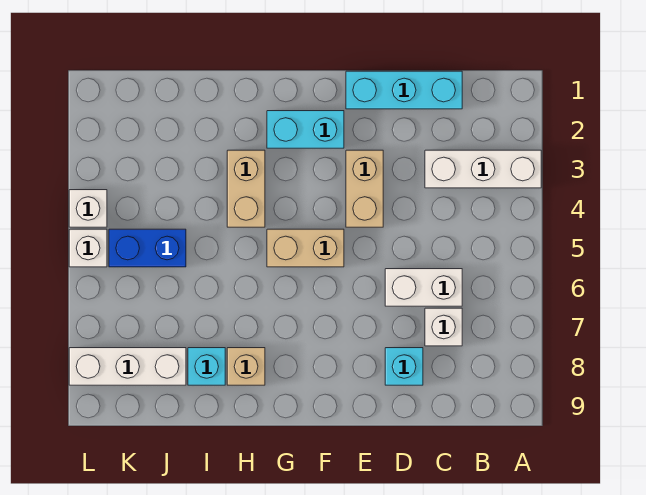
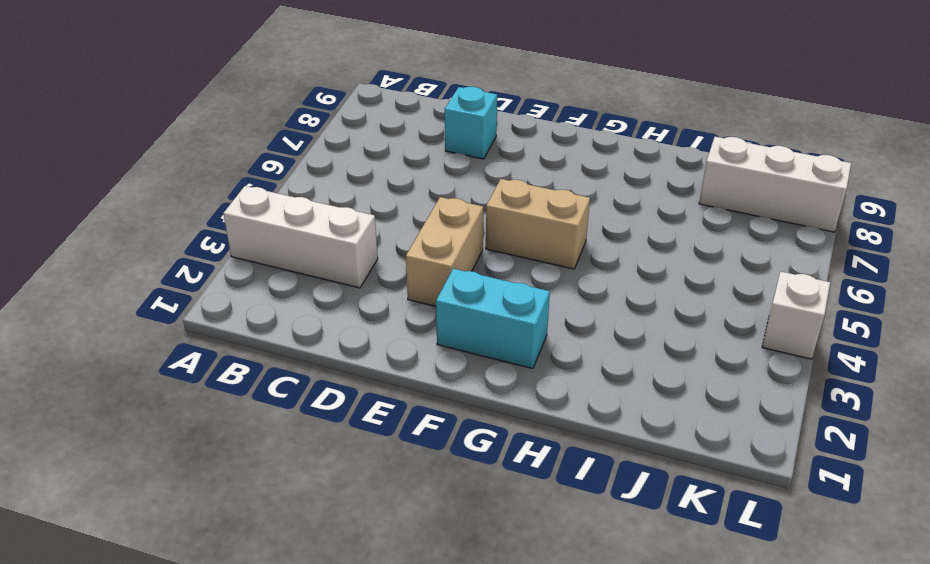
none -> cyan 1x3 brick [346,71,462,109]
none -> white 1x2 brick [385,269,462,306]
none -> white 1x1 brick [425,308,462,346]

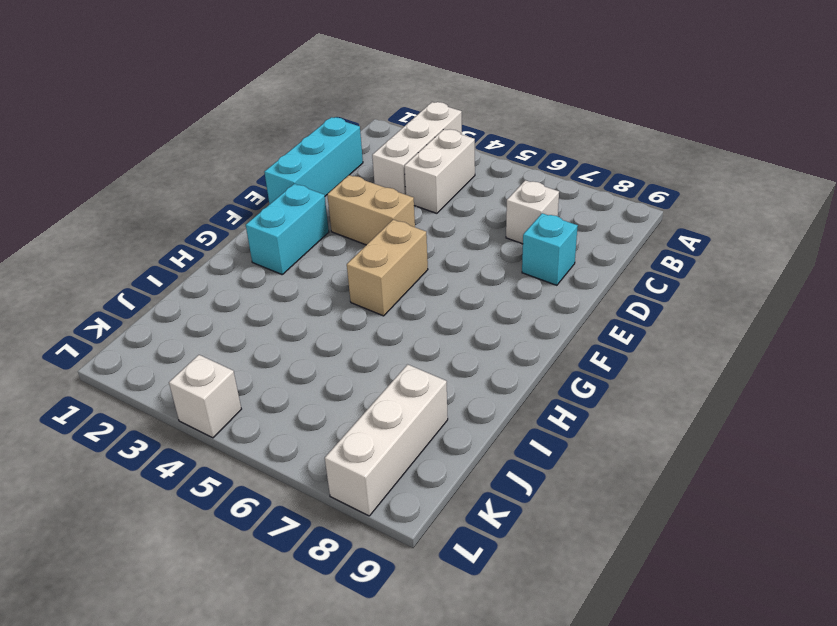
white 1x2 brick [404,129,475,213] -> white 1x2 brick moved to [385,269,462,306]
none -> tan 1x2 brick [227,150,265,227]
none -> tan 1x1 brick [227,348,265,385]
none -> cyan 1x1 brick [188,348,225,385]

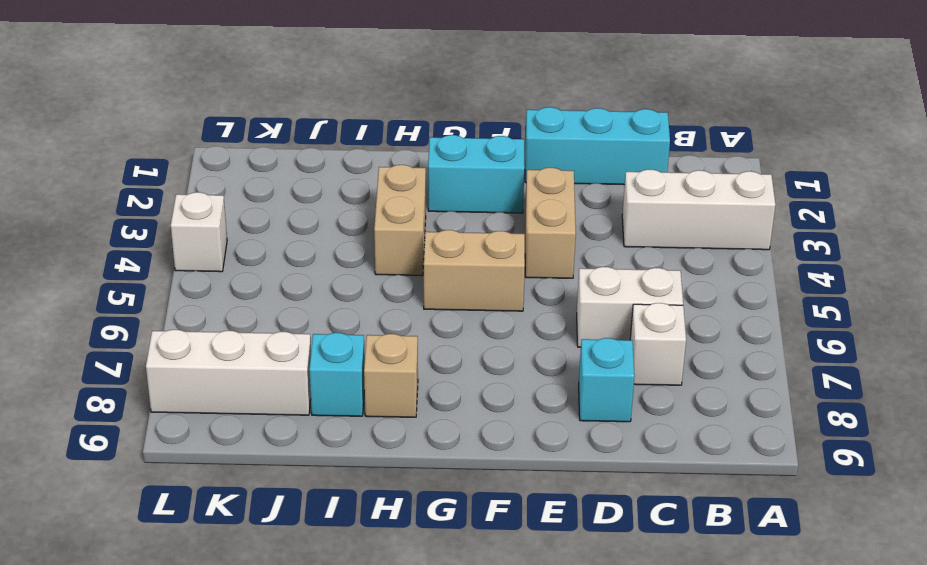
none -> blue 1x2 brick [109,229,186,267]
none -> white 1x1 brick [69,229,107,267]

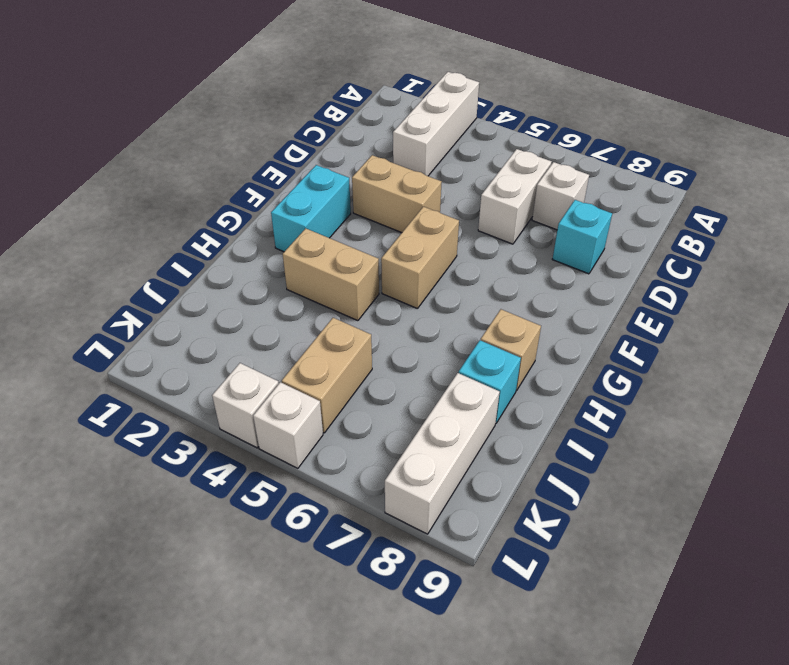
tan 1x2 brick [282,318,372,433] -> blue 1x2 brick [109,229,186,267]
none -> cyan 1x3 brick [346,71,462,109]

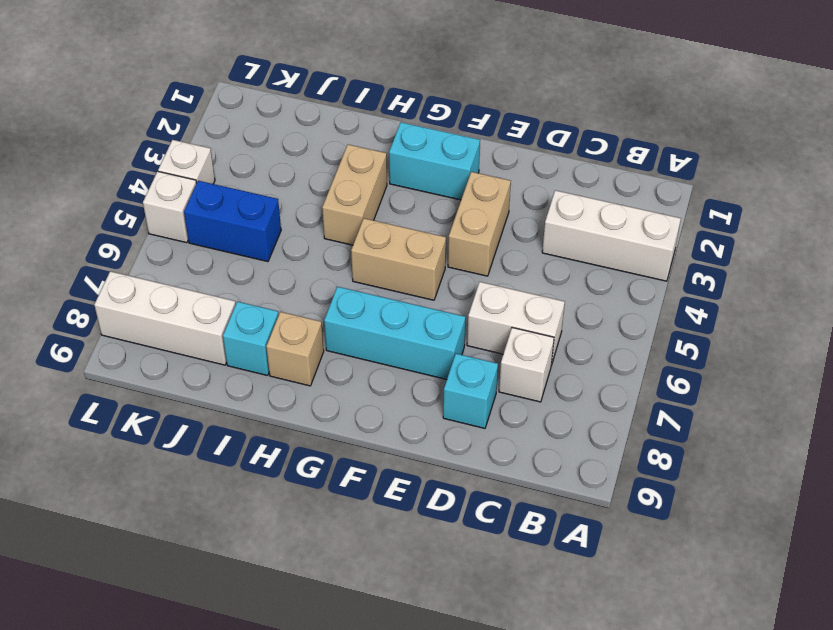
cyan 1x3 brick [324,287,466,379] -> cyan 1x3 brick moved to [346,71,462,109]

